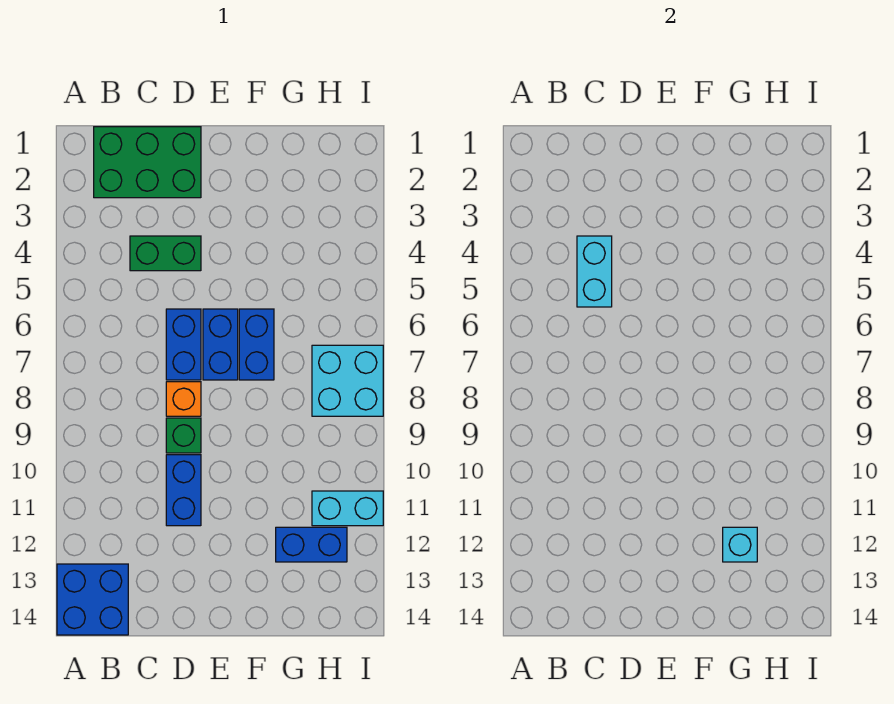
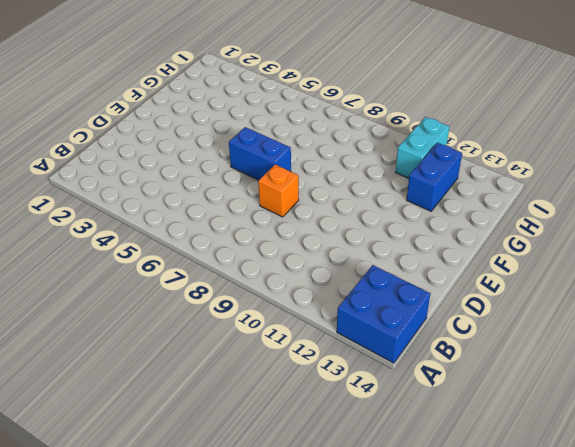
none -> green 2x3 brick [94,127,201,198]
none -> green 1x2 brick [130,236,201,271]
none -> blue 1x2 brick [166,309,201,380]

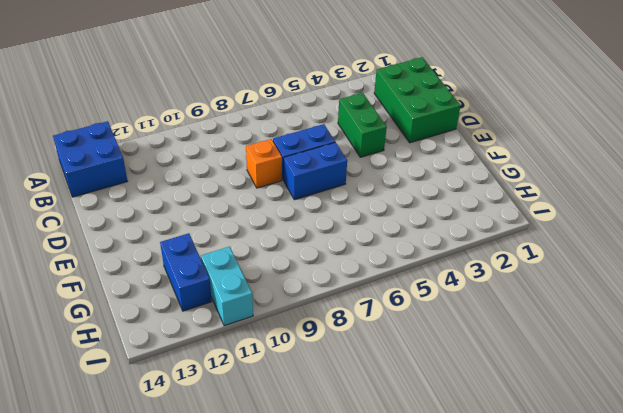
none -> green 1x1 brick [166,418,201,453]
none -> blue 1x2 brick [166,455,201,526]
none -> blue 1x2 brick [239,309,274,380]

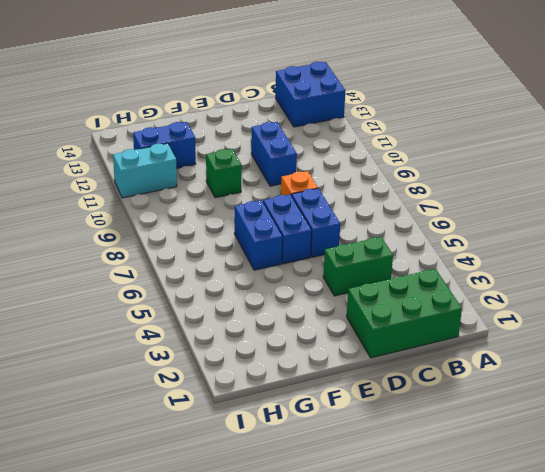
green 1x1 brick [206,149,242,198] -> green 1x1 brick moved to [166,418,201,453]
none -> cyan 2x2 brick [312,345,383,416]
none -> cyan 1x2 brick [577,236,612,307]
none -> cyan 1x1 brick [723,527,757,562]

